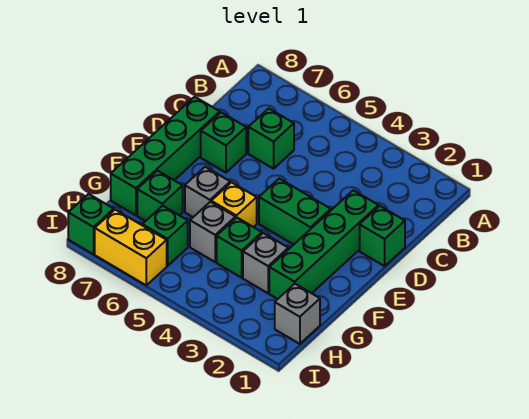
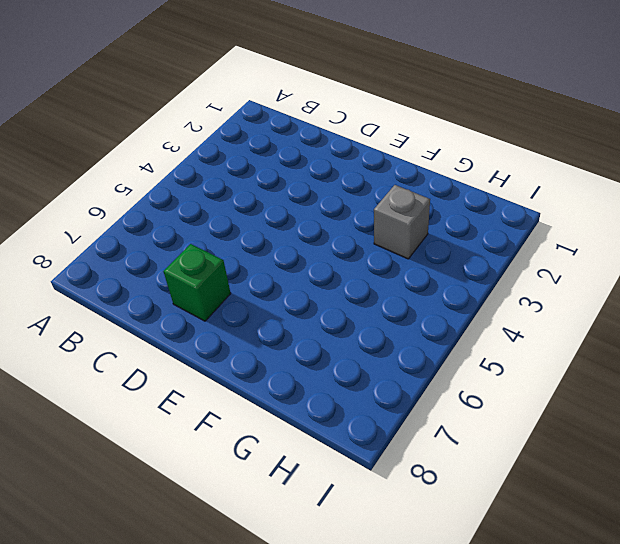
none -> green 1x1 brick [248,108,294,169]
none -> green 1x1 brick [360,206,405,266]
none -> green 1x4 brick [269,190,378,299]

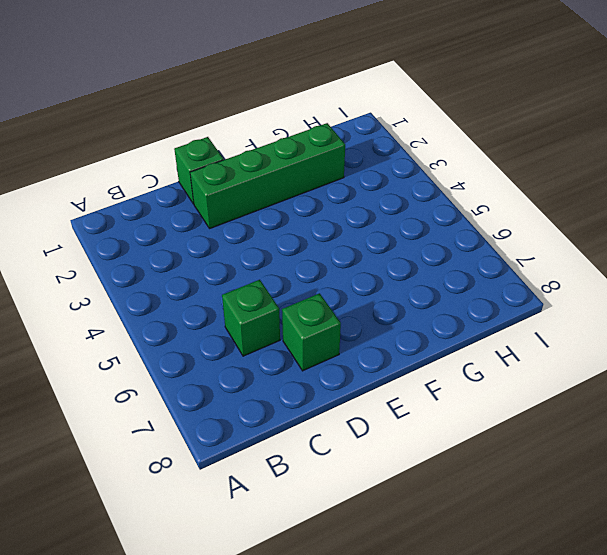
none -> green 1x4 brick [111,97,220,215]
none -> green 1x2 brick [259,179,331,245]
none -> yellow 1x1 brick [211,182,257,227]

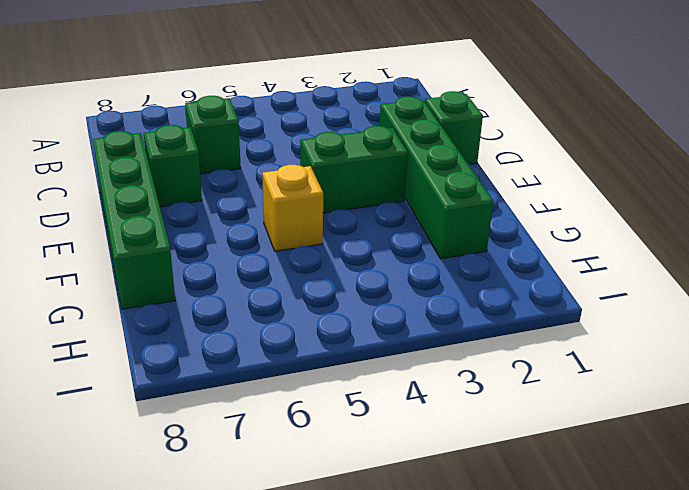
none -> grey 1x1 brick [185,167,230,217]
none -> grey 1x1 brick [243,233,288,293]
none -> green 1x1 brick [217,217,262,278]

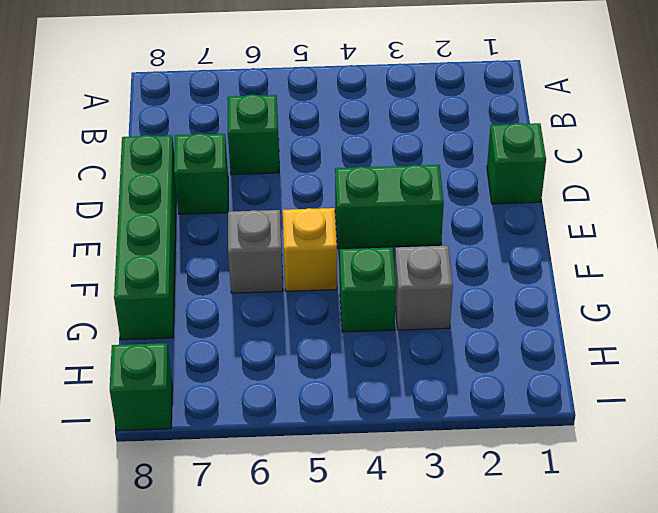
none -> green 1x4 brick [269,190,378,299]
none -> grey 1x1 brick [190,202,235,262]
none -> green 1x1 brick [137,171,183,221]

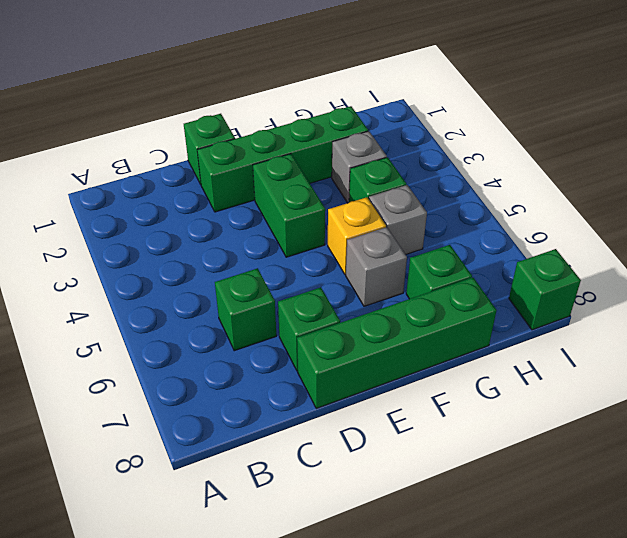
none -> grey 1x1 brick [275,284,320,344]
none -> green 1x1 brick [142,206,188,266]
none -> yellow 1x2 brick [95,210,167,285]

